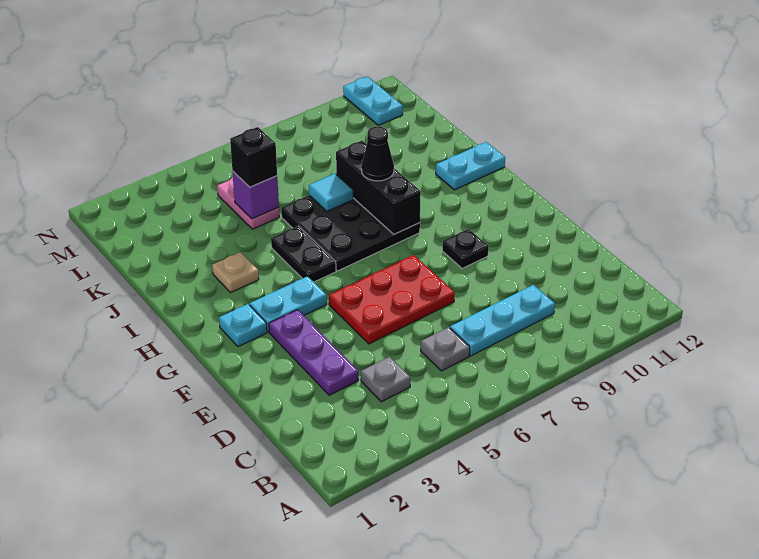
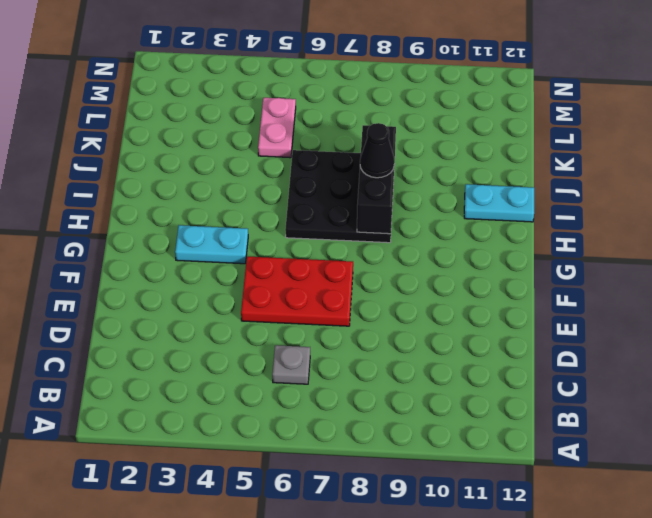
none -> grey 1x1 plate [361,357,410,402]
none -> cyan 1x3 plate [450,285,555,356]
none -> purple 1x3 plate [269,310,358,395]

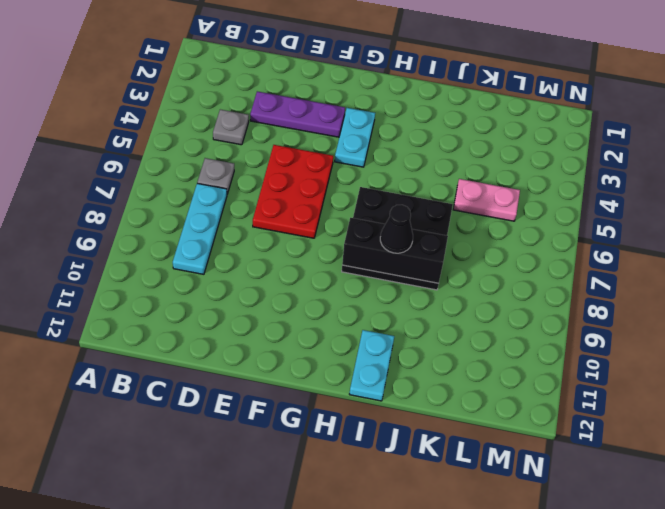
none -> black 1x1 plate [442,229,489,269]
none -> cyan 1x1 plate [219,304,267,347]
none -> black 1x2 plate [271,226,336,282]

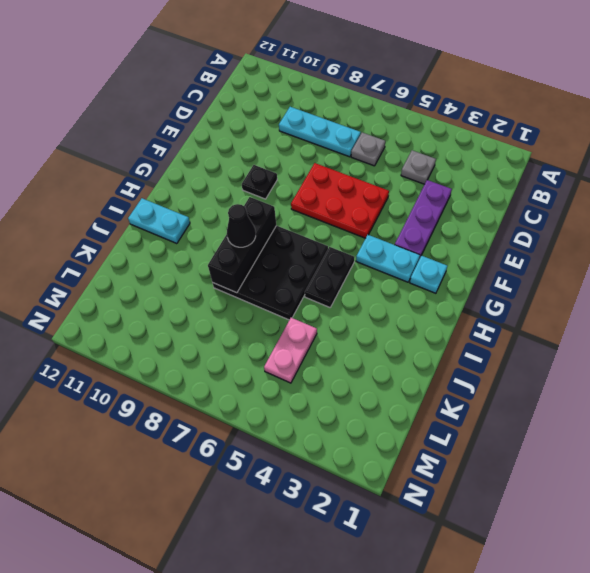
none -> tan 1x1 plate [212,252,259,292]
none -> cyan 1x2 plate [343,76,403,125]
none -> cyan 1x1 tile [309,174,353,211]

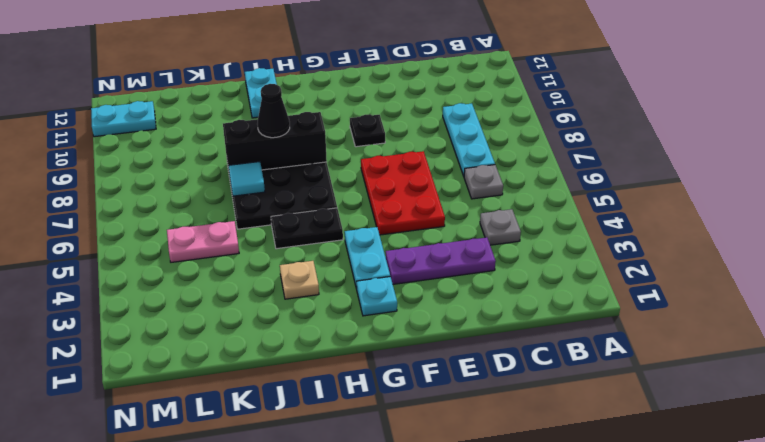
none -> purple 1x1 brick [232,171,279,219]
none -> black 1x1 brick [230,127,277,187]

